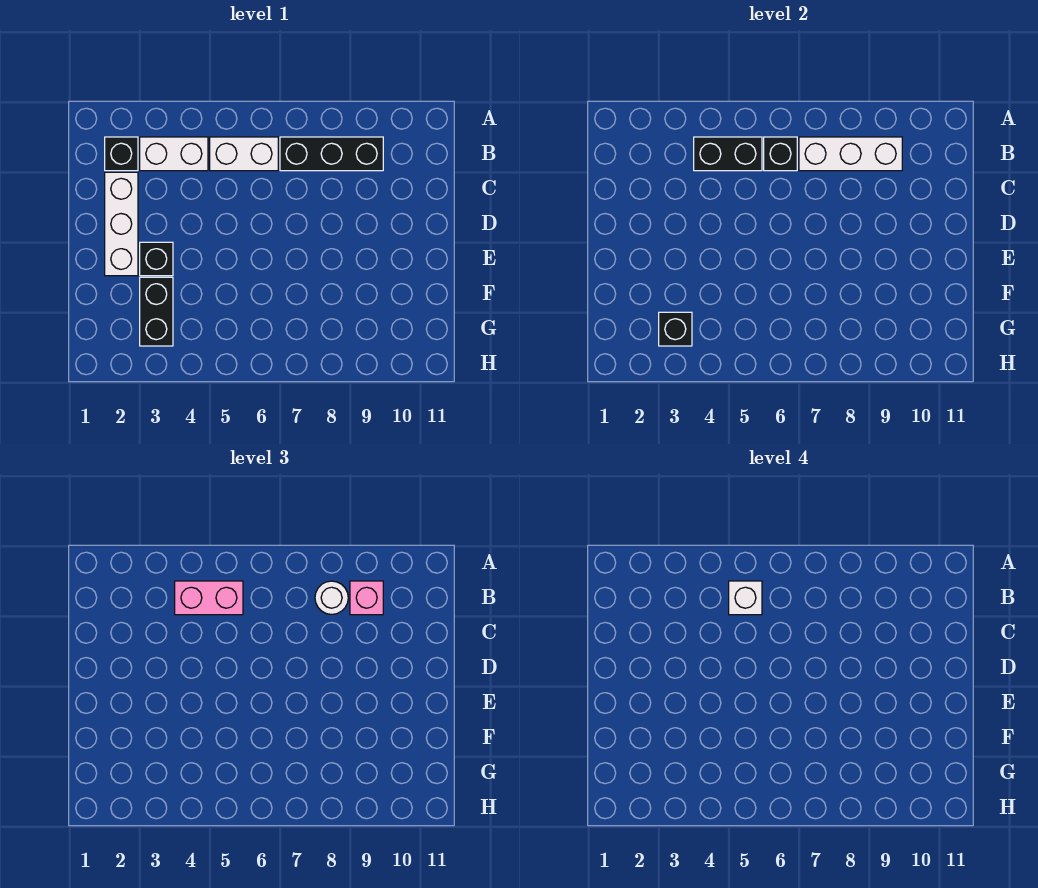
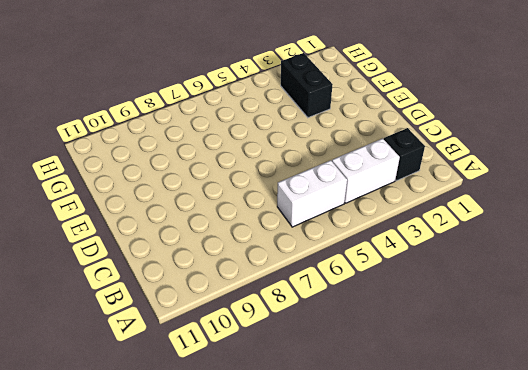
none -> black 1x3 brick [280,137,383,171]
none -> white 1x3 brick [105,172,138,276]
none -> black 1x1 brick [140,242,173,276]

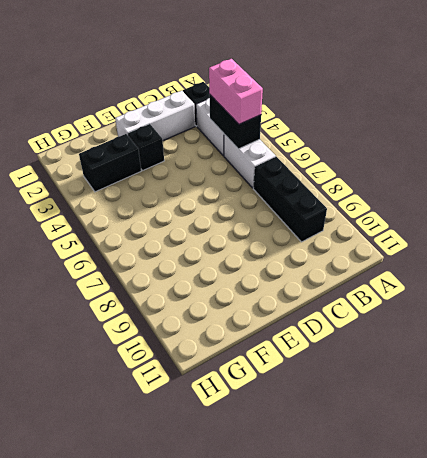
none -> black 1x1 brick [764,137,797,171]
none -> white 1x3 brick [799,137,902,171]
none -> black 1x1 brick [659,312,692,346]

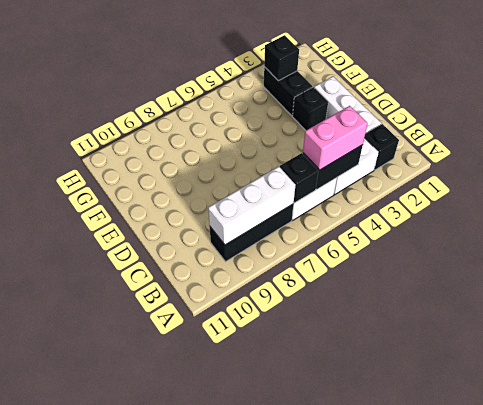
none -> white 1x1 round brick [315,581,348,614]
none -> pink 1x1 brick [350,581,383,615]
none -> white 1x1 brick [729,581,762,615]

